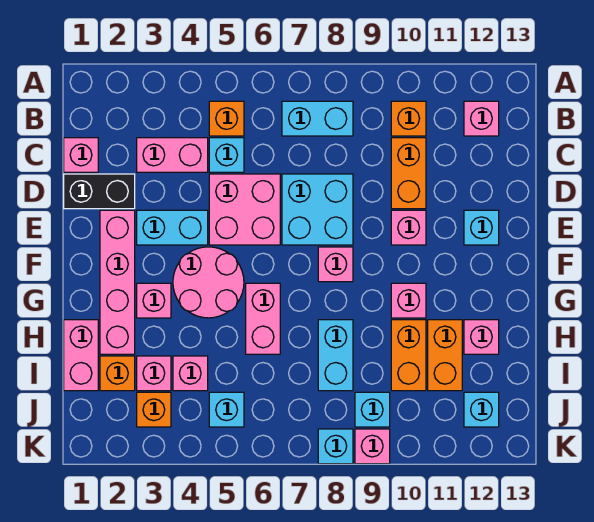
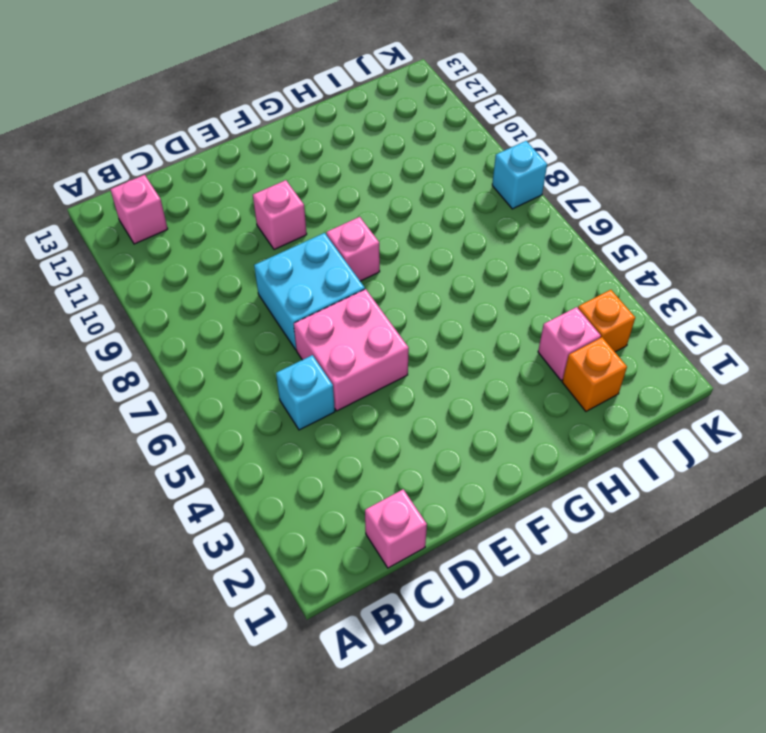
none -> orange 1x1 brick [209,101,244,136]
none -> cyan 1x2 brick [282,101,353,136]
none -> orange 1x1 brick [391,101,426,136]
none -> pink 1x2 brick [137,138,208,172]

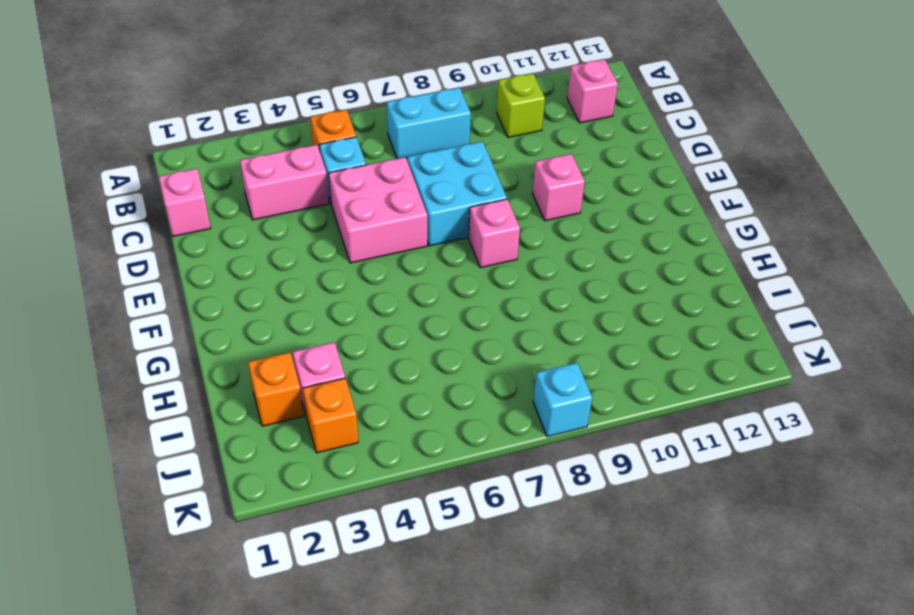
lime 1x1 brick [497,73,545,137] -> orange 1x1 brick [391,101,426,136]
none -> orange 1x2 brick [391,138,426,209]
none -> black 1x2 brick [64,174,135,209]
none -> pink 1x4 brick [100,210,135,354]
none -> cyan 1x2 brick [137,210,208,245]

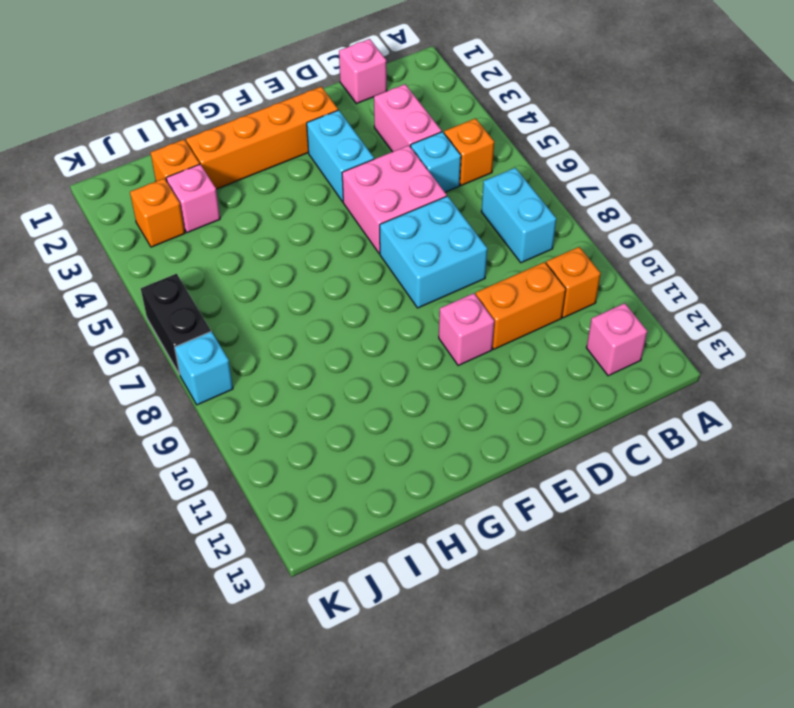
orange 1x4 brick [186,87,338,189] -> pink 1x4 brick [100,210,135,354]
black 1x2 brick [141,274,211,375] -> black 1x2 brick moved to [64,174,135,209]
none -> cyan 1x1 brick [464,210,499,245]
none -> pink 2x2 round brick [173,247,244,318]
none -> pink 1x1 brick [318,247,353,282]
none -> pink 1x1 brick [137,283,171,318]

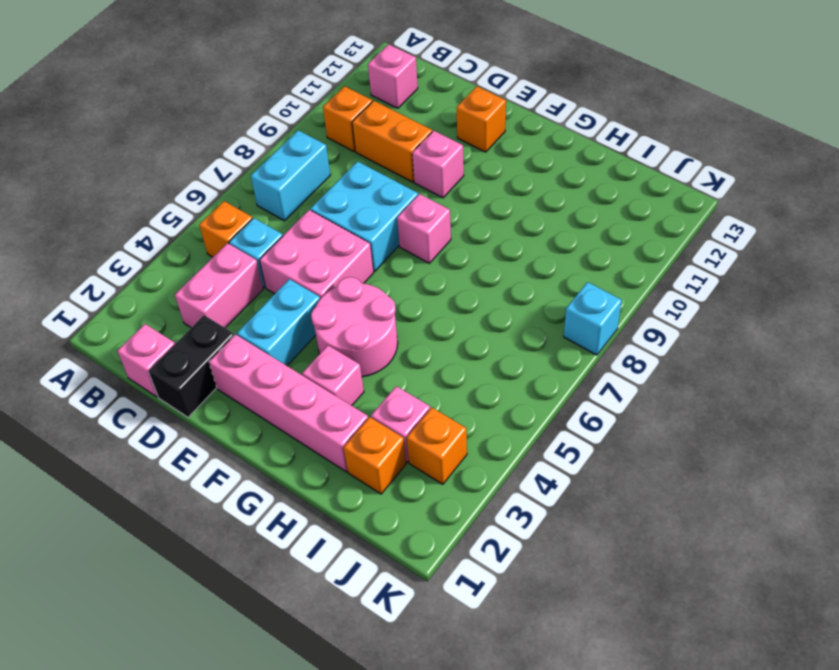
orange 1x1 brick [457,86,506,152] -> cyan 1x1 brick [464,210,499,245]
none -> pink 1x2 brick [246,283,280,354]
none -> pink 1x1 brick [391,283,426,318]
none -> pink 1x2 brick [64,320,98,391]
none -> cyan 1x2 brick [318,320,353,391]

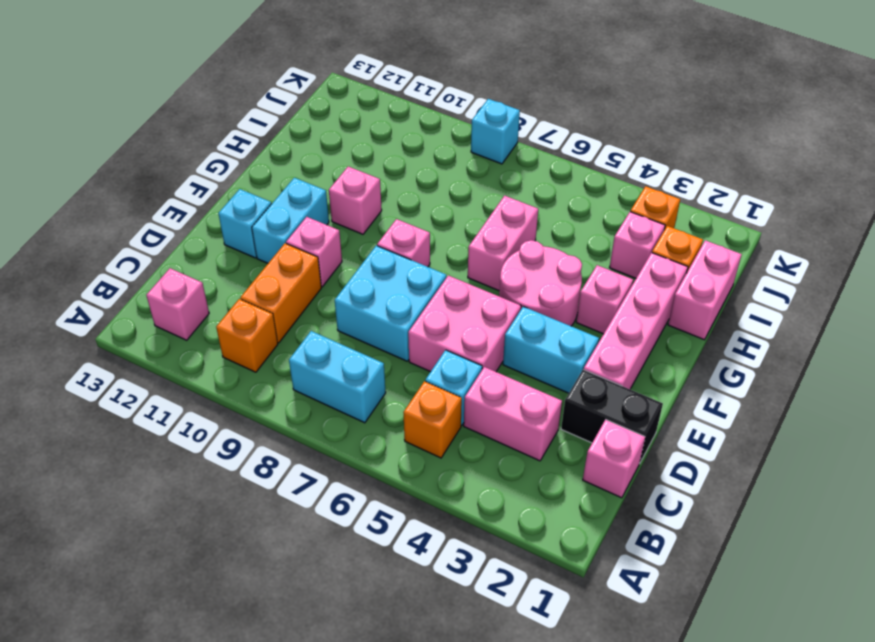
cyan 1x2 brick [252,178,329,263] -> cyan 1x2 brick moved to [318,320,353,391]
none -> orange 1x2 brick [391,320,426,391]
none -> orange 1x2 brick [428,320,462,391]
none -> pink 1x1 brick [464,320,499,354]
none -> pink 1x1 brick [173,356,208,391]

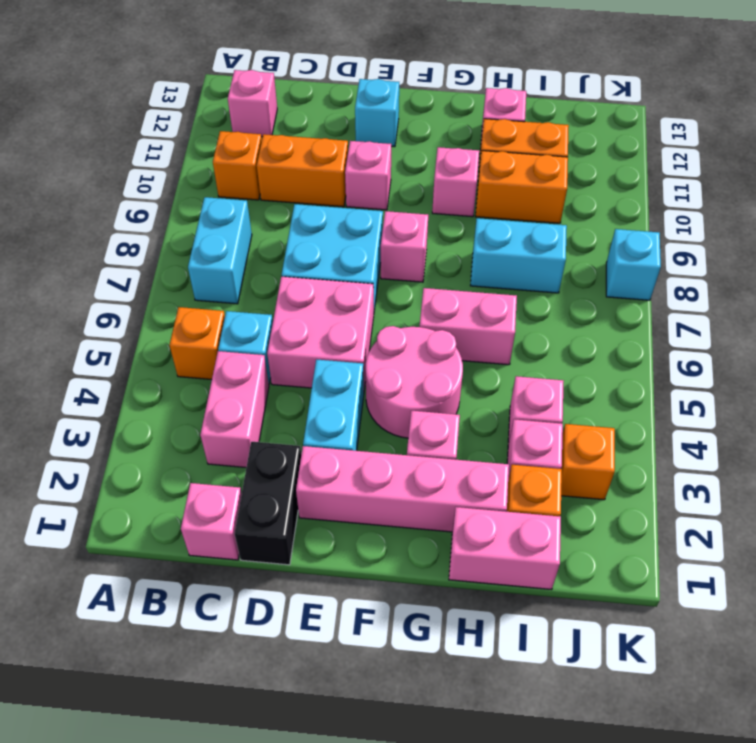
none -> cyan 1x1 brick [209,392,244,427]
none -> cyan 1x1 brick [355,392,390,427]
none -> cyan 1x1 brick [464,392,499,427]
none -> pink 1x1 brick [355,429,390,464]

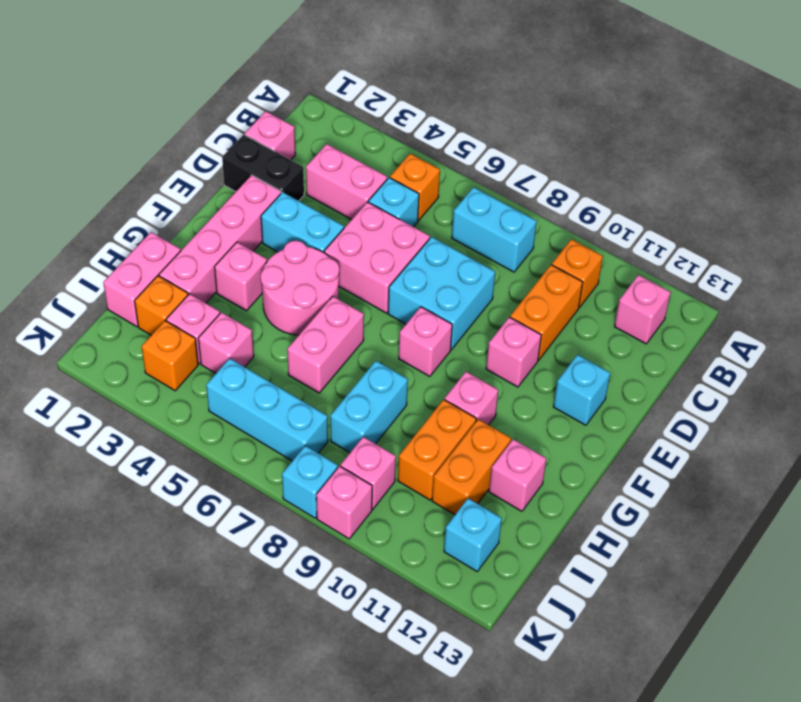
cyan 1x3 brick [206,358,328,461] -> cyan 1x1 brick [209,392,244,427]
pink 1x1 brick [341,437,396,509] -> cyan 1x1 brick [355,392,390,427]

